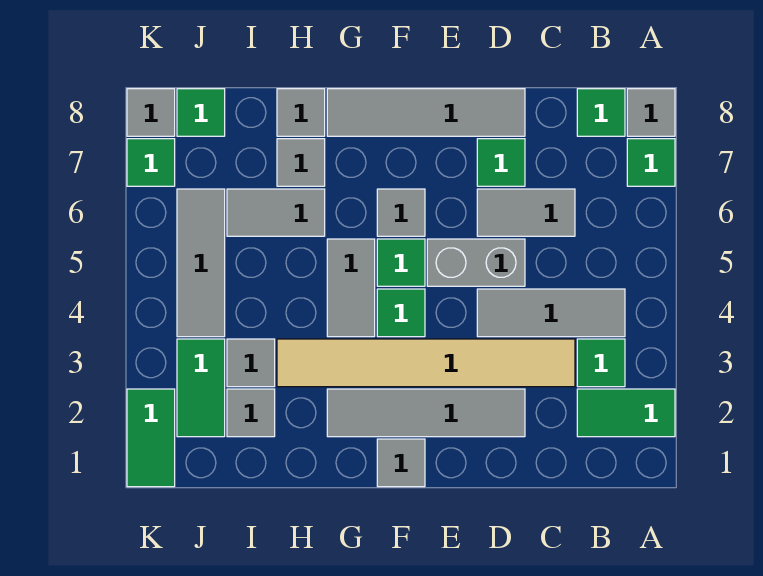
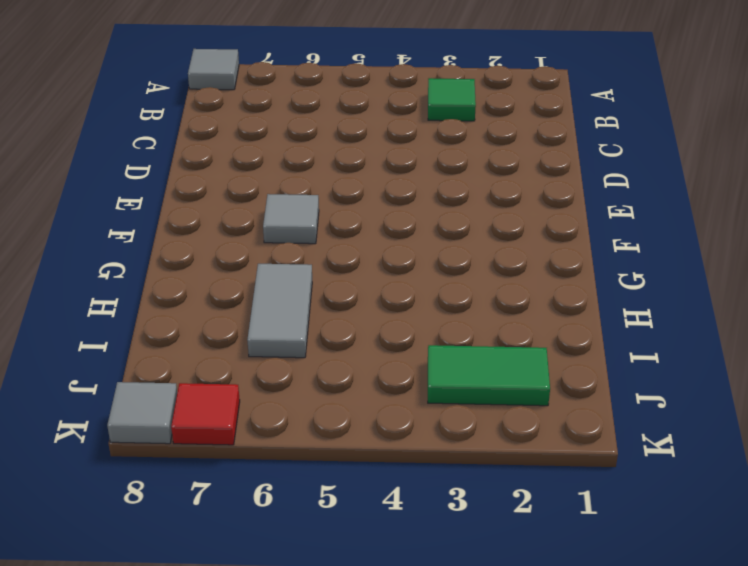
red 1x1 tile [171,383,240,445] -> green 1x1 tile [127,139,175,186]
none -> green 1x2 tile [577,389,675,437]
none -> green 1x1 tile [627,139,675,186]
none -> grey 1x3 tile [477,289,625,337]

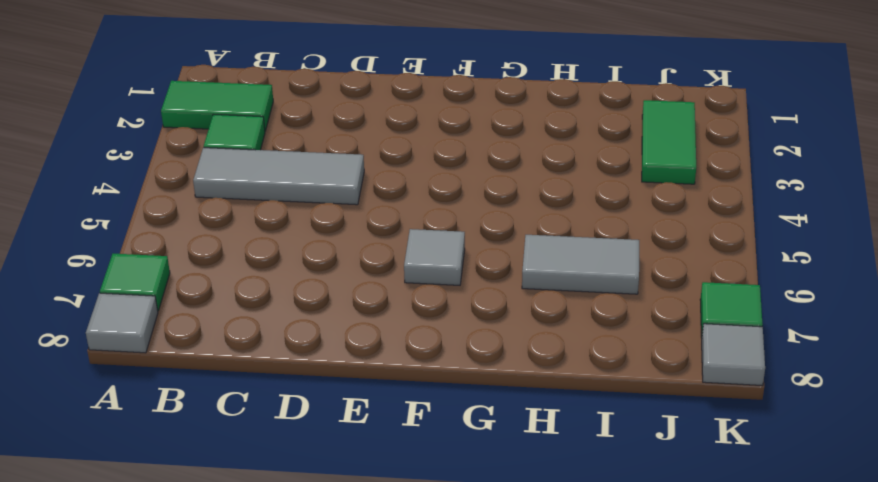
none -> green 1x1 tile [577,89,625,136]
none -> tan 1x6 tile [277,339,575,387]
none -> grey 1x2 tile [477,189,575,236]

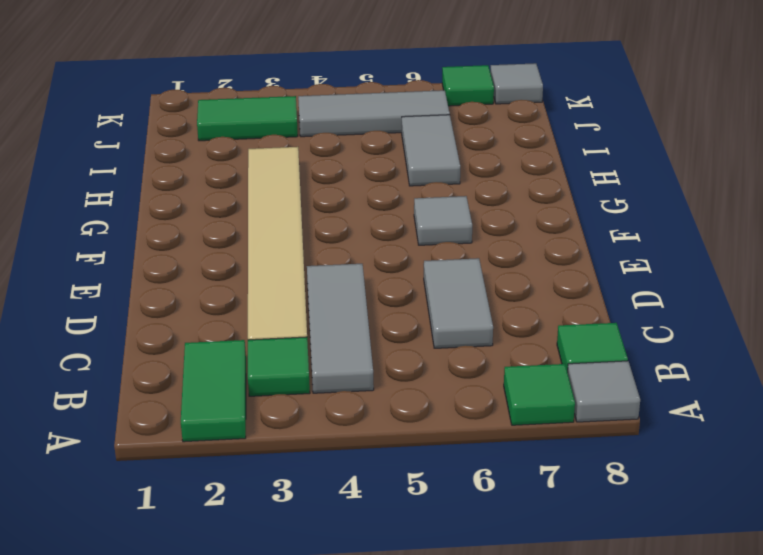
none -> grey 1x4 tile [327,389,525,437]
none -> grey 1x2 brick [427,239,525,286]
none -> green 1x1 tile [477,139,525,186]

